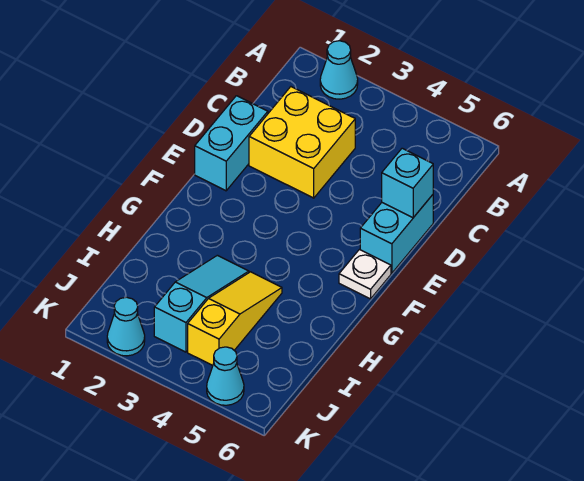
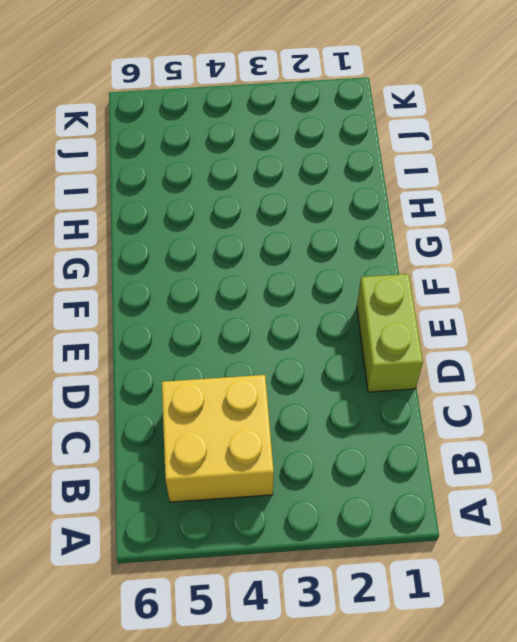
yellow 2x2 brick [162,375,274,502] -> yellow 2x2 brick moved to [249,87,355,198]
lime 1x2 brick [357,274,423,392] -> cyan 1x2 brick [195,96,268,191]
none -> cyan 1x1 cone [320,41,358,99]
none -> cyan 1x2 brick [360,195,433,273]

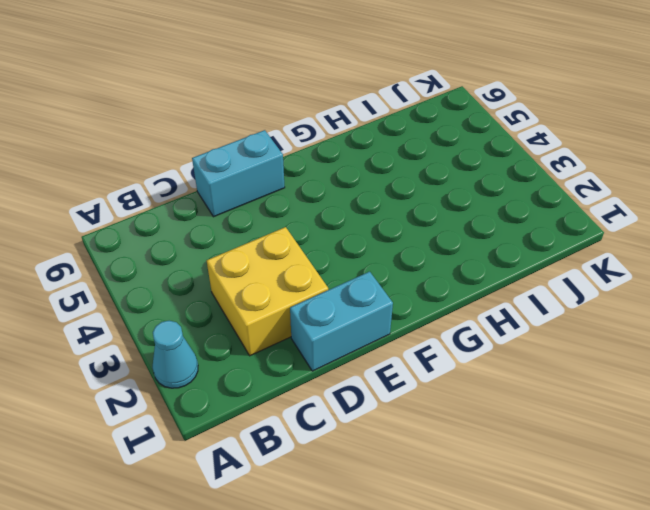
none -> white 1x1 plate [339,250,391,299]
none -> cyan 1x3 slope [154,255,249,352]

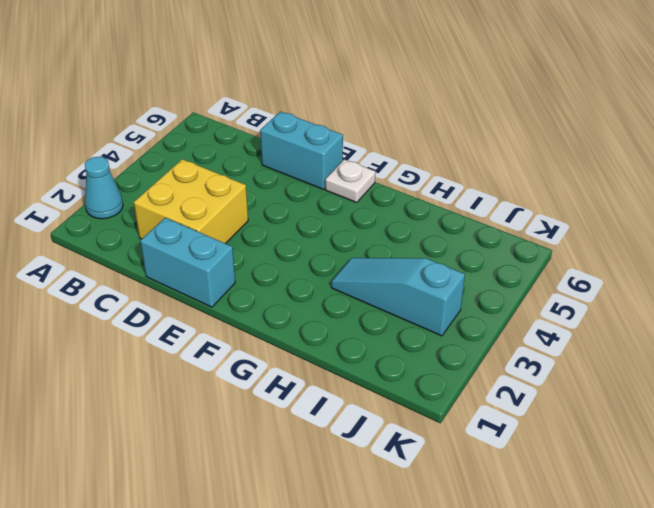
none -> yellow 1x3 slope [188,272,282,365]
none -> cyan 1x1 cone [107,297,145,356]

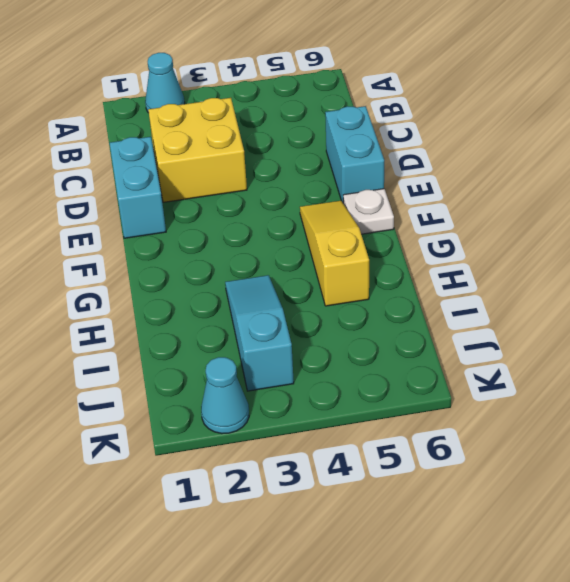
yellow 1x3 slope [300,201,369,306] -> yellow 1x3 slope moved to [188,272,282,365]
none -> cyan 1x1 cone [207,347,244,405]
none -> cyan 1x1 brick [382,148,433,218]

